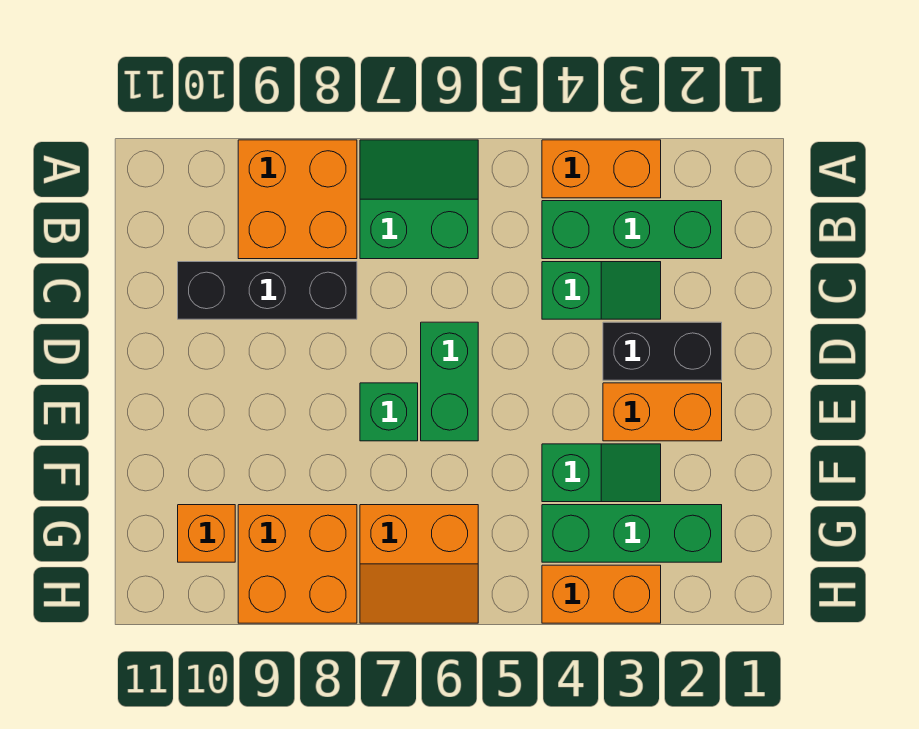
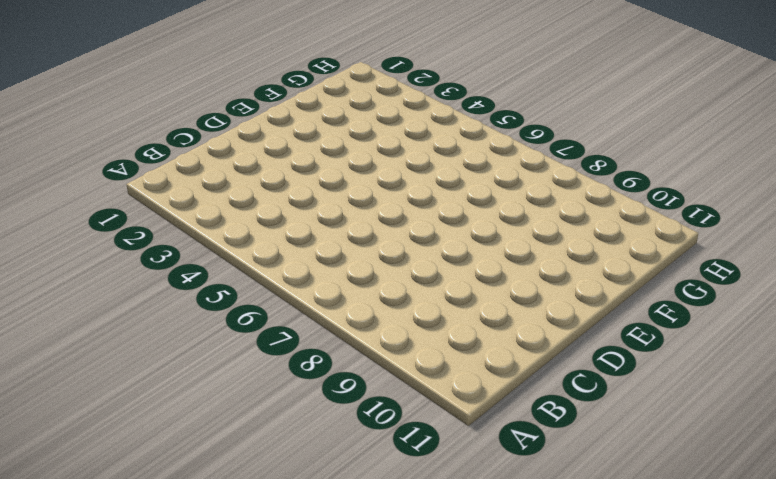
none -> orange 1x2 brick [542,140,661,198]
none -> green 2x2 slope [360,140,478,259]
none -> orange 2x2 brick [238,140,357,259]

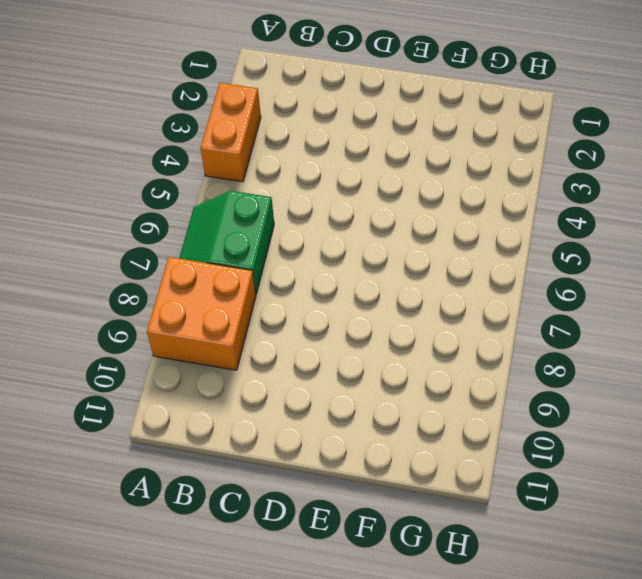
none -> green 1x3 brick [542,201,722,259]
none -> green 1x2 slope [542,262,661,319]
none -> black 1x3 brick [178,262,357,319]

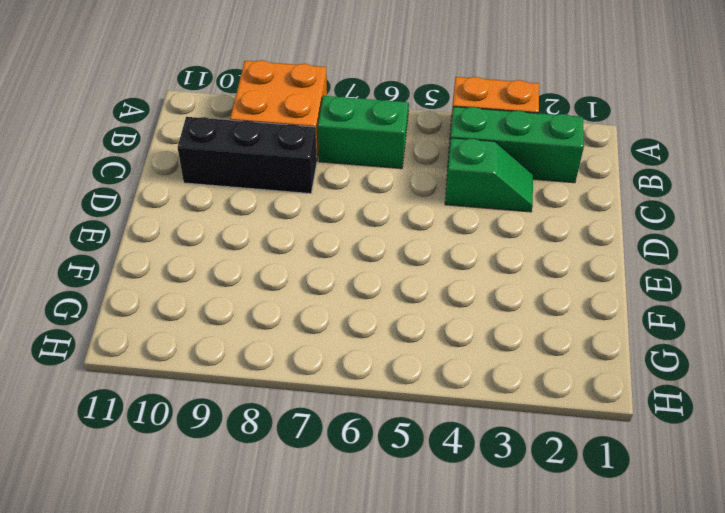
none -> black 1x2 brick [603,322,722,380]
none -> green 1x2 brick [421,322,478,441]
none -> orange 1x2 brick [603,383,722,441]

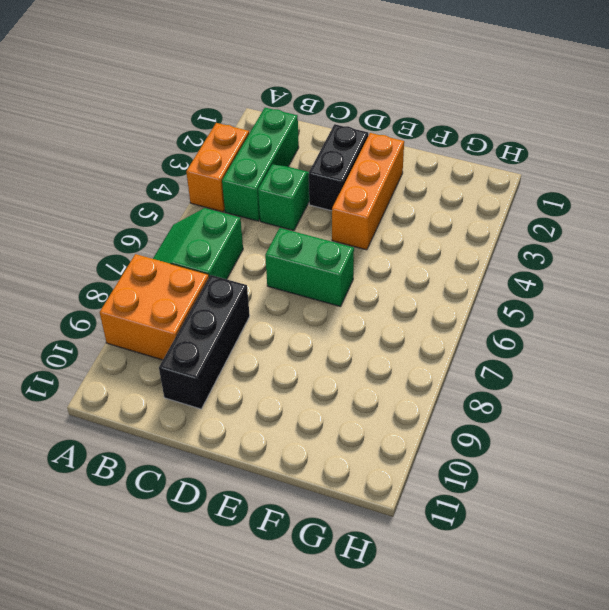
orange 1x3 brick [332,133,404,250] -> orange 1x2 brick [603,383,722,441]
none -> green 1x1 brick [360,383,418,441]
none -> green 1x2 slope [542,444,661,502]
none -> green 1x3 brick [542,505,722,562]

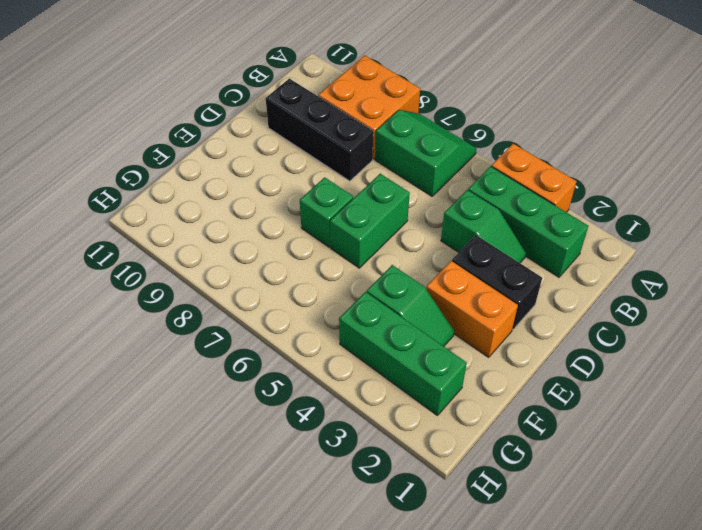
none -> orange 2x2 slope [360,505,478,623]
none -> orange 2x2 brick [238,505,357,623]
none -> orange 1x1 brick [178,505,235,562]

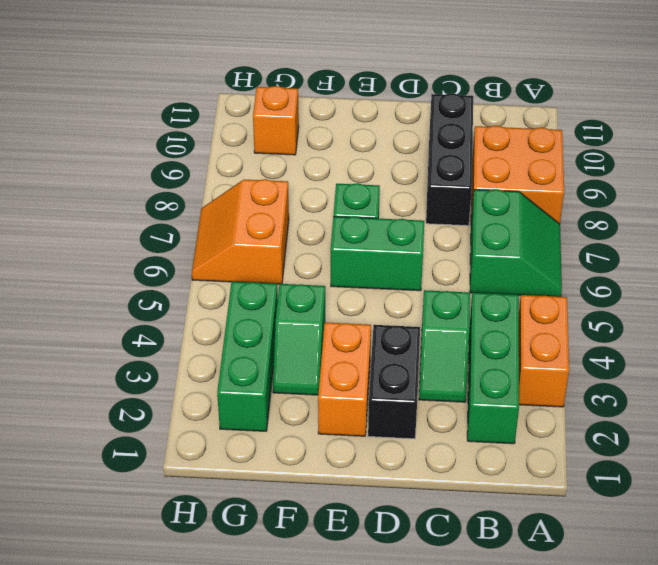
none -> orange 2x2 brick [238,505,357,623]
none -> orange 1x2 brick [542,565,661,623]

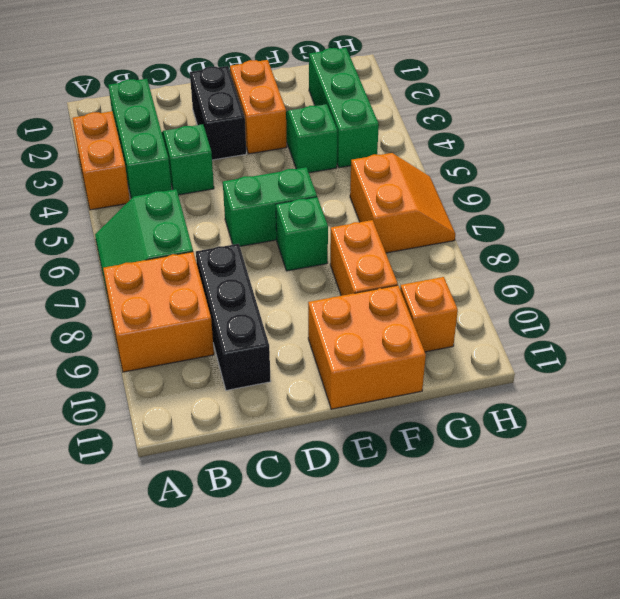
orange 2x2 brick [308,285,426,409] -> orange 2x2 brick moved to [238,505,357,623]
orange 1x2 brick [330,220,398,296] -> orange 1x2 brick moved to [542,565,661,623]

